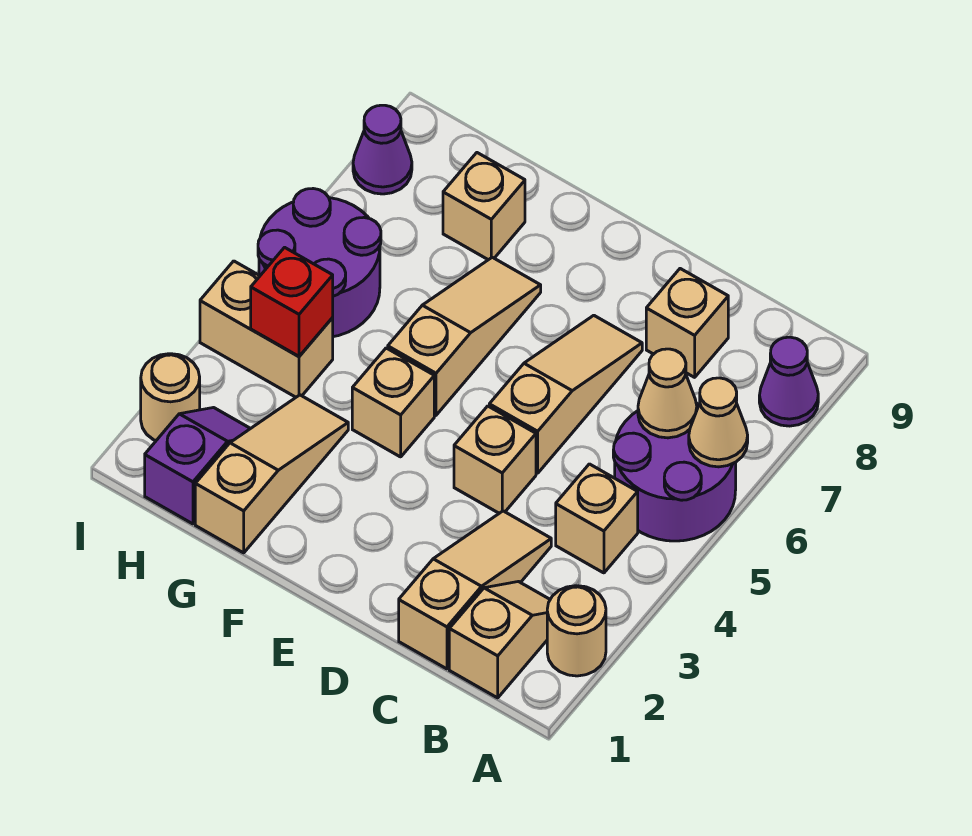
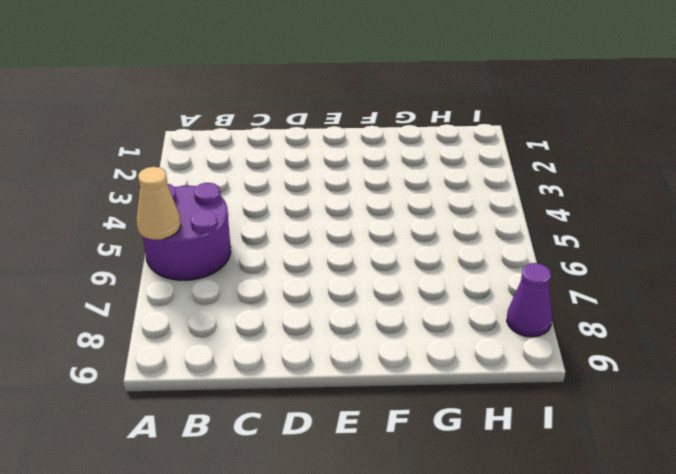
none -> tan 1x1 round brick [547,586,606,676]
none -> purple 1x1 cone [759,337,818,426]
none -> tan 1x2 slope [449,582,550,698]

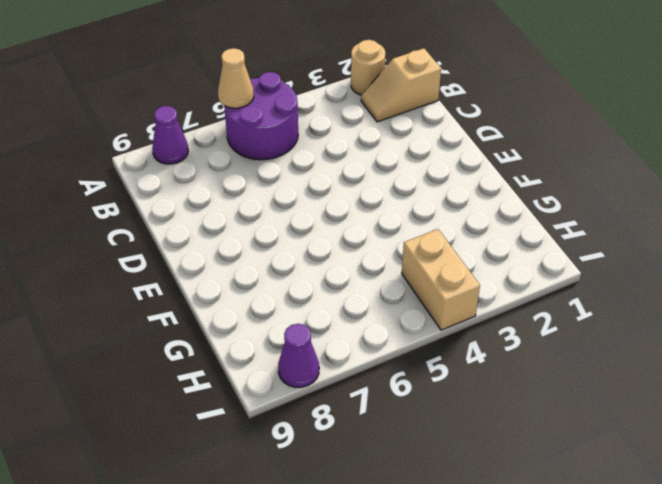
none -> tan 1x1 brick [556,464,638,573]
none -> tan 1x3 slope [399,511,551,669]
none -> tan 1x1 brick [646,269,728,377]

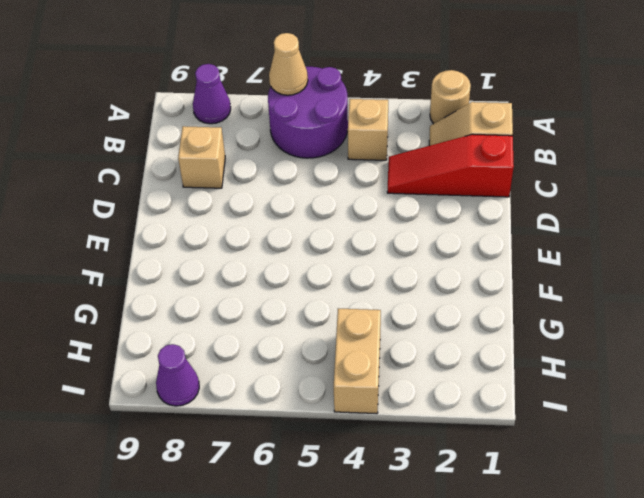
red 1x3 slope [387,134,514,197] -> tan 1x3 slope [399,511,551,669]
none -> tan 1x1 brick [454,406,536,513]
none -> tan 1x3 slope [489,315,642,473]
none -> tan 1x1 brick [352,348,434,457]

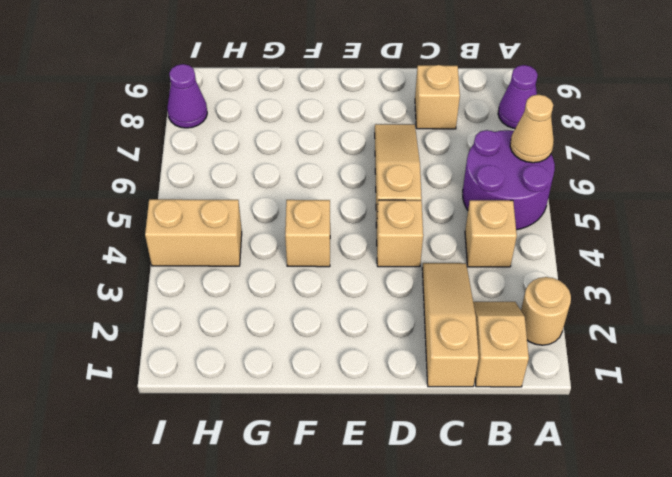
none -> tan 1x3 slope [388,257,541,415]
none -> tan 1x3 slope [195,395,348,553]
none -> tan 1x1 brick [443,153,525,260]

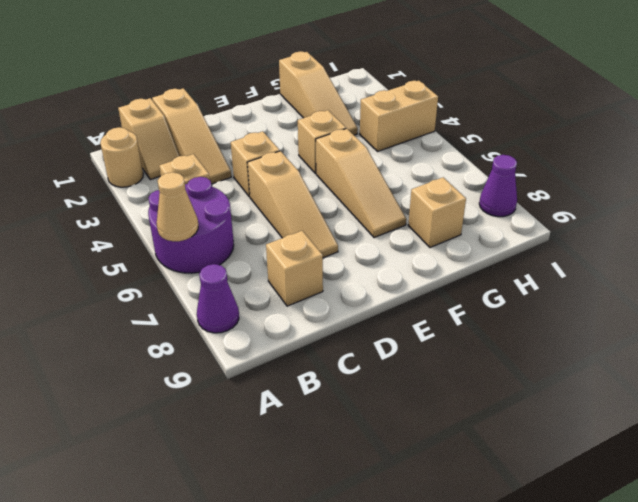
none -> purple 1x2 slope [145,408,251,524]
none -> purple 2x2 round brick [258,189,381,337]
none -> tan 1x1 round brick [141,354,200,441]

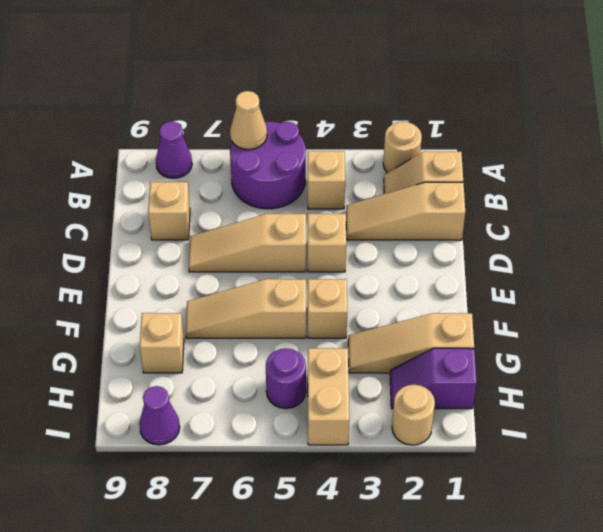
purple 1x1 round brick [266,348,306,408] -> purple 2x2 round brick [258,189,381,337]
none -> tan 1x1 cone [638,349,697,438]
none -> red 1x1 brick [251,247,333,356]

